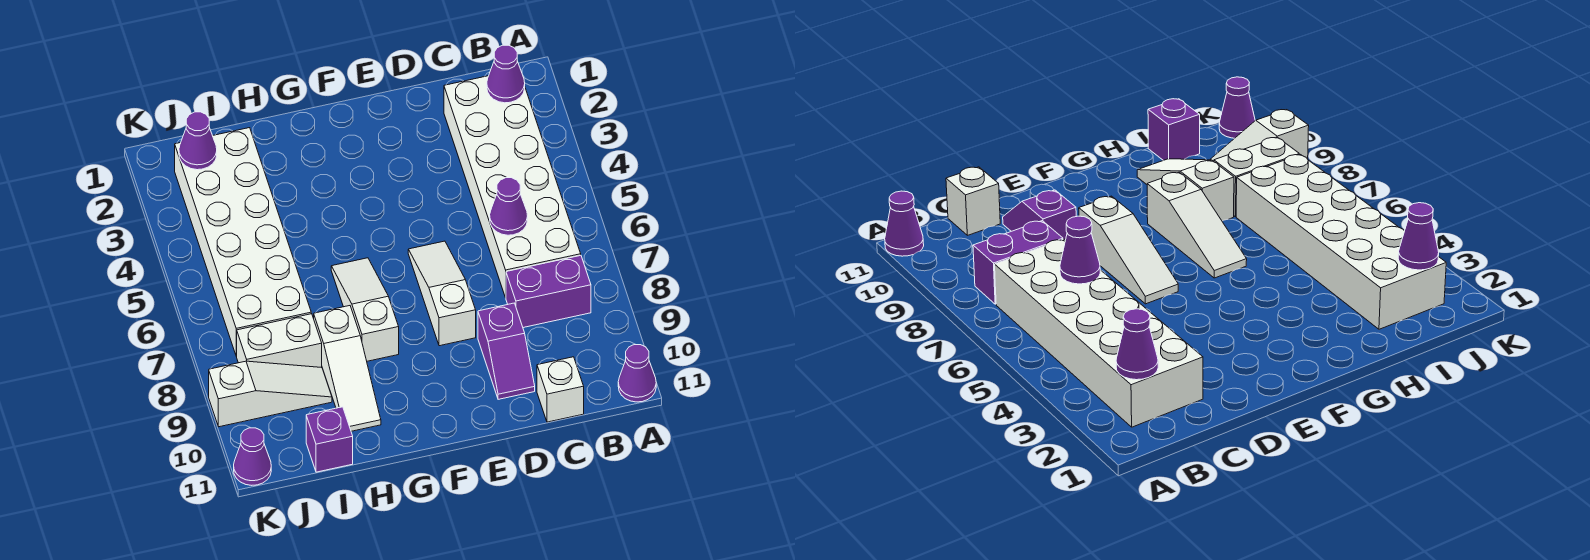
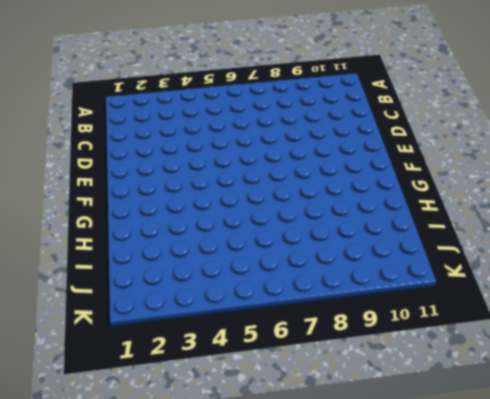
none -> purple 1x1 cone [618,345,656,402]
none -> white 2x6 brick [444,76,581,298]
none -> purple 1x2 brick [506,255,591,328]

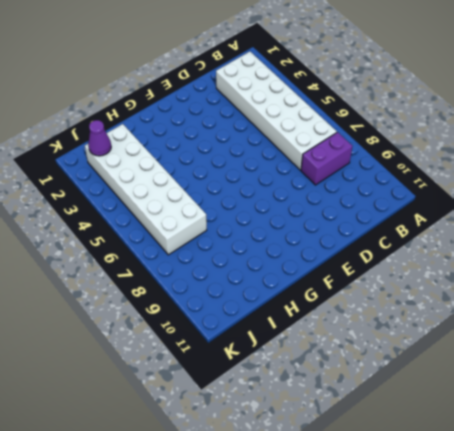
none -> purple 1x1 cone [618,345,656,402]
none -> white 1x1 brick [537,357,584,422]
none -> purple 1x2 slope [478,303,535,399]

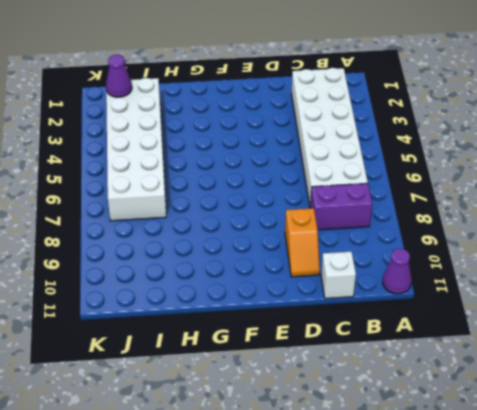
orange 1x2 slope [285,208,320,277] -> purple 1x2 slope [478,303,535,399]
none -> white 1x3 slope [408,241,476,346]
none -> white 1x3 slope [331,258,399,361]
none -> white 1x3 slope [314,306,381,431]

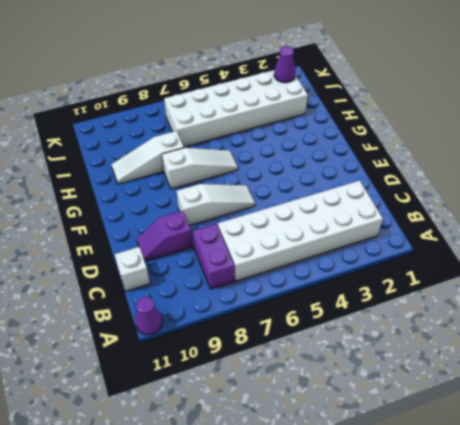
none -> white 1x2 brick [237,314,322,367]
none -> white 1x3 slope [209,361,332,427]
none -> purple 1x1 brick [306,407,353,472]

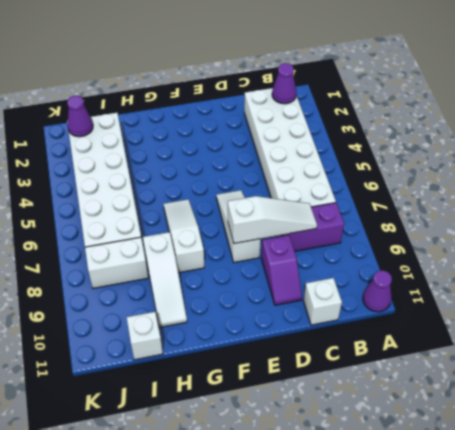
white 1x3 slope [228,196,317,244] -> white 1x3 slope moved to [209,361,332,427]
white 1x1 brick [127,312,163,360] -> purple 1x1 brick [306,407,353,472]
none -> purple 1x1 cone [234,428,271,485]
none -> purple 1x1 cone [490,178,528,235]

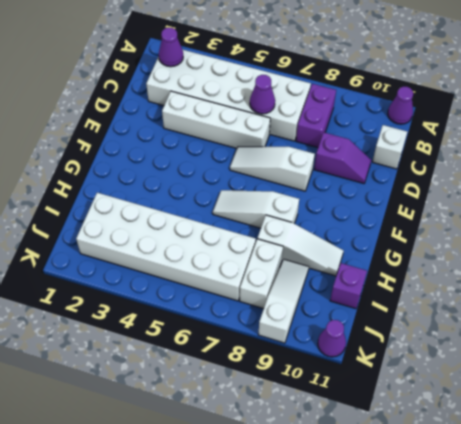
white 1x4 brick [162,91,270,148] -> none
none -> purple 1x1 cone [179,112,217,170]

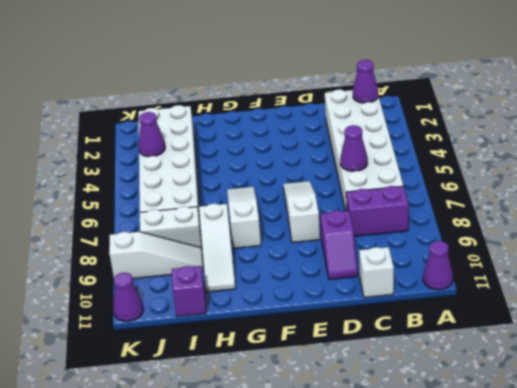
purple 1x1 cone [138,112,165,157] -> purple 1x1 cone moved to [179,112,217,170]

